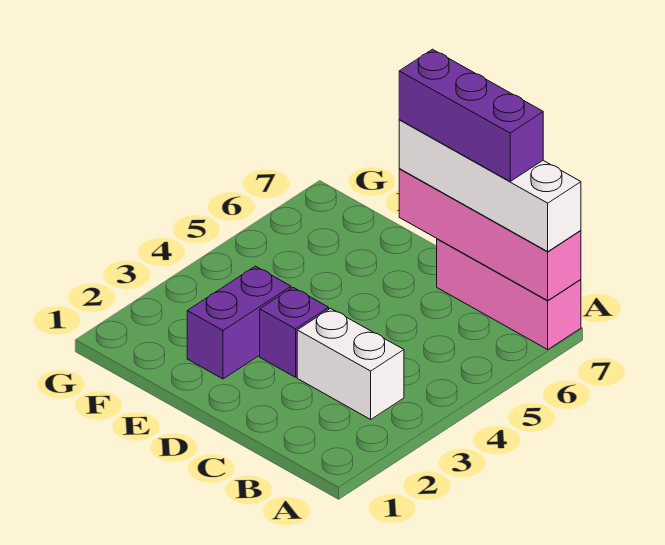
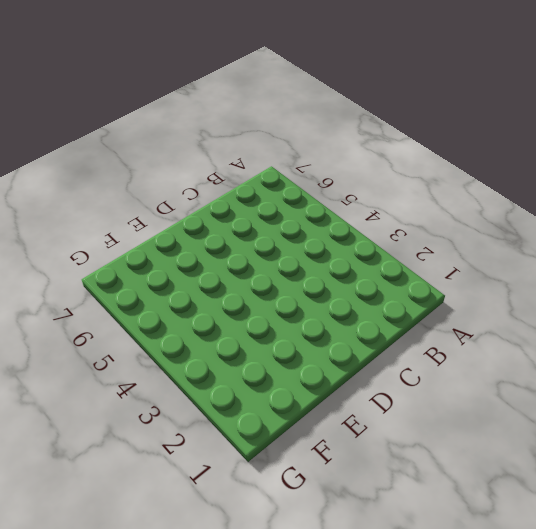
none -> pink 1x3 brick [437,239,581,349]
none -> white 1x2 brick [297,309,404,419]

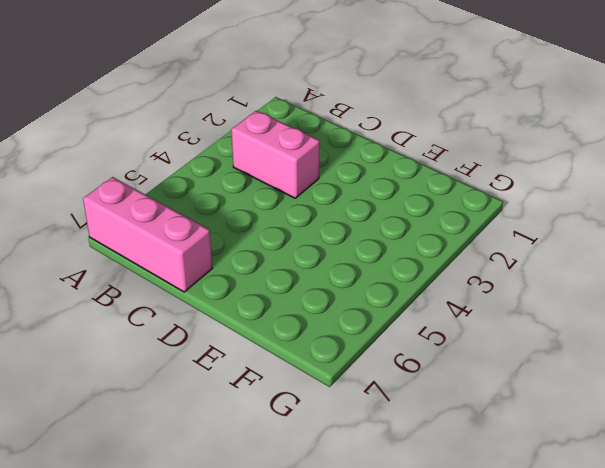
pink 1x2 brick [231,111,320,198] -> white 1x2 brick [297,309,404,419]
none -> purple 1x1 brick [260,288,329,377]
none -> purple 1x2 brick [187,266,291,379]

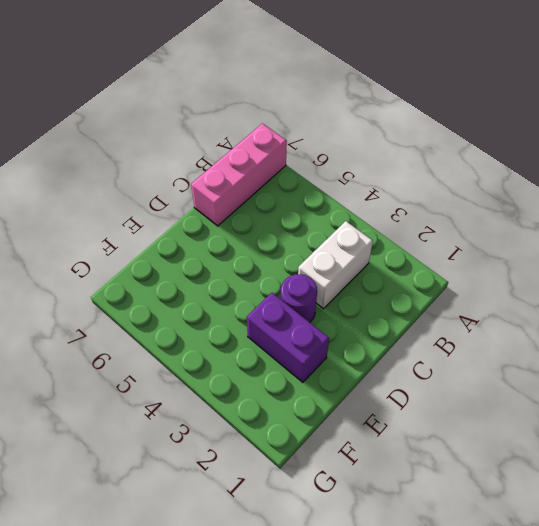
purple 1x1 round brick [281,274,317,322] -> purple 1x1 brick [260,288,329,377]
none -> pink 1x4 brick [399,169,581,300]
none -> white 1x4 brick [399,120,581,251]

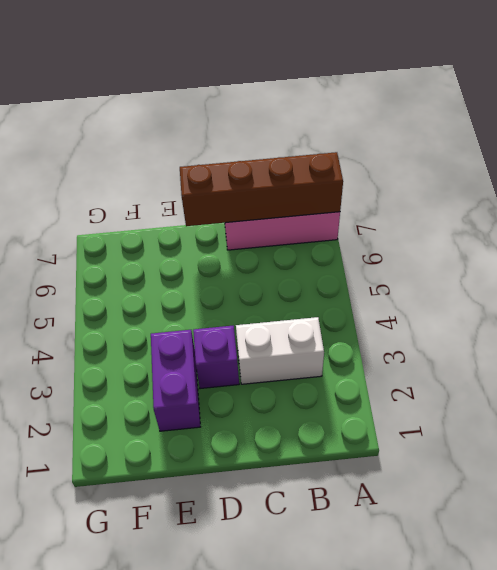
brown 1x4 brick [180,152,343,226] -> pink 1x4 brick [399,169,581,300]
none -> white 1x4 brick [399,120,581,251]
none -> purple 1x3 brick [399,49,543,181]

